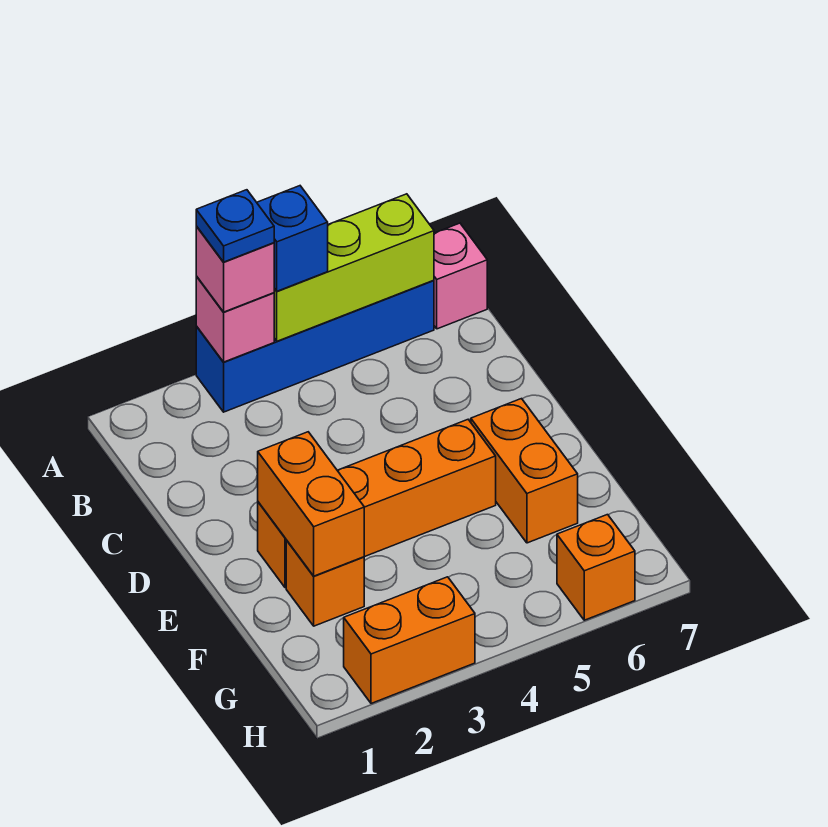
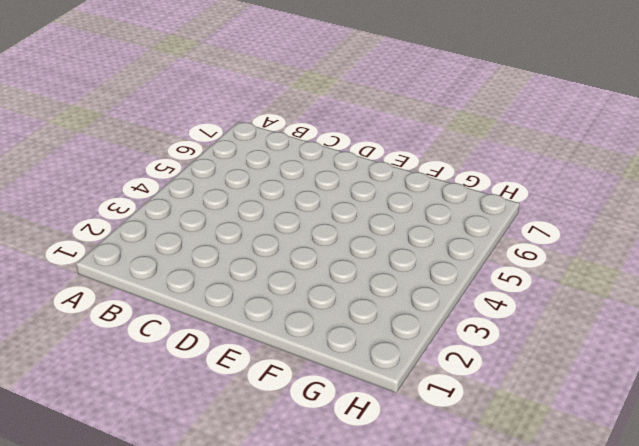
none -> blue 1x4 brick [196,280,434,412]
none -> pink 1x1 brick [434,223,487,329]
none -> orange 1x4 brick [258,419,496,588]

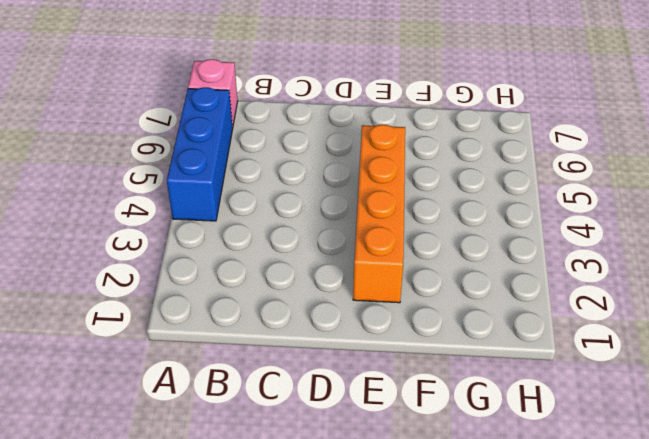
blue 1x3 brick [167,87,233,221] -> blue 1x4 brick [196,280,434,412]
none -> orange 1x2 brick [471,399,578,543]
none -> orange 1x1 brick [286,540,364,626]
none -> orange 1x2 brick [344,577,475,703]

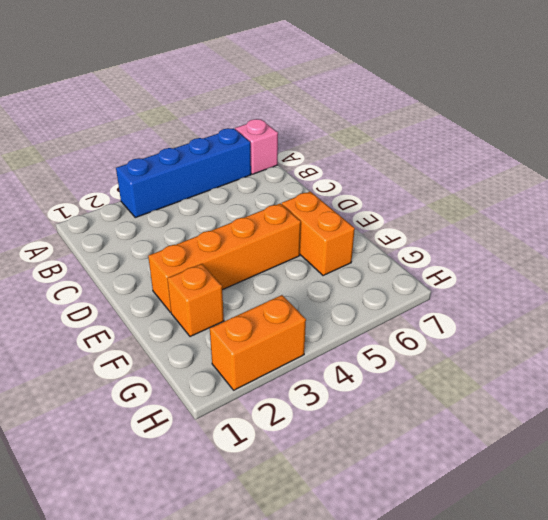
none -> orange 1x1 brick [557,515,635,620]
none -> pink 1x1 brick [196,276,274,362]
none -> lime 1x3 brick [274,194,434,341]

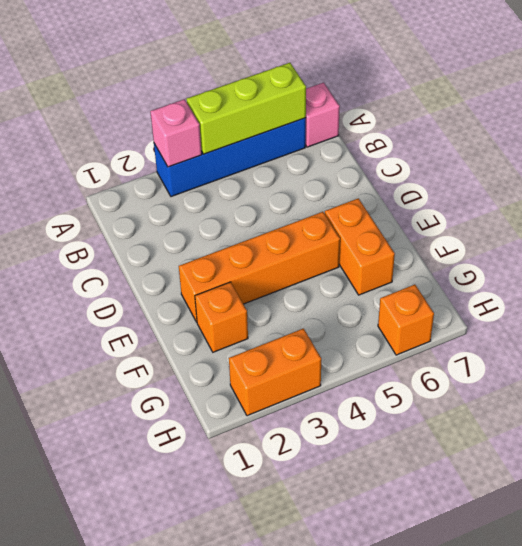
none -> orange 1x2 brick [258,432,364,576]
none -> pink 1x1 brick [196,226,274,312]
none -> blue 1x1 brick [257,186,328,291]

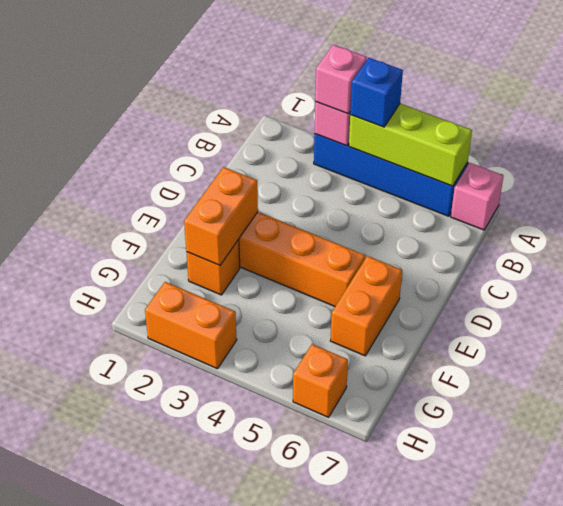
none -> blue 1x1 plate [196,190,274,262]

